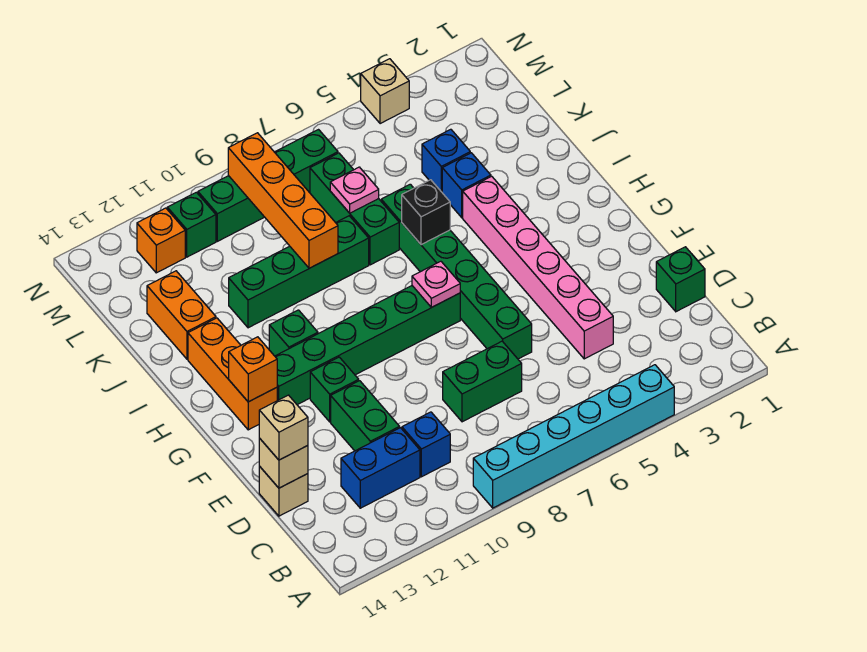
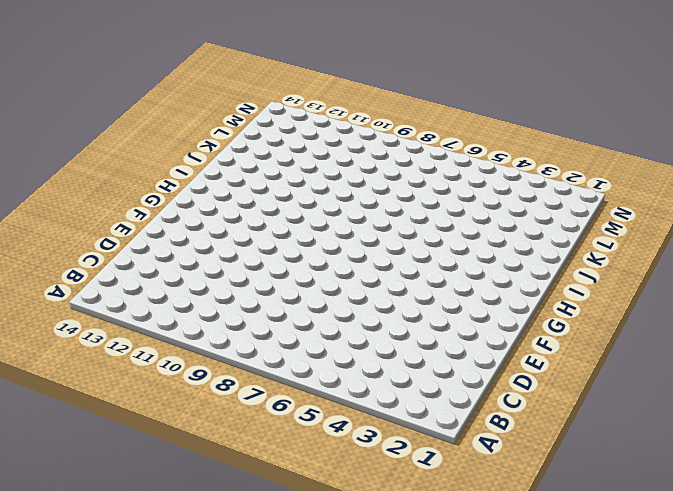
none -> cyan 1x6 brick [473,365,674,508]
none -> blue 1x1 brick [402,412,450,477]
none -> blue 1x2 brick [341,428,420,508]

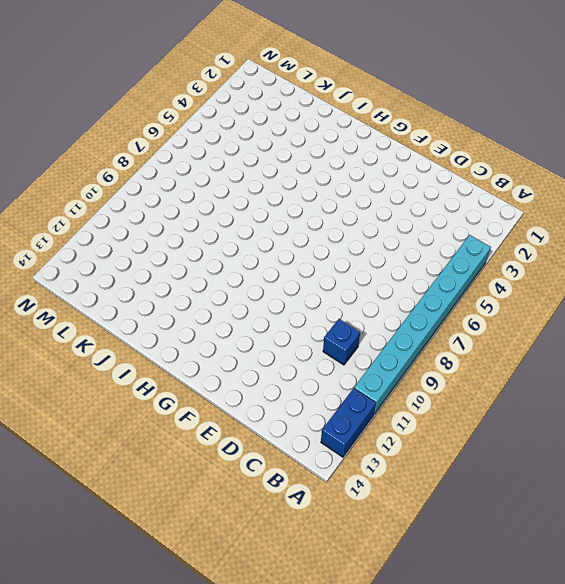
cyan 1x8 brick [354,235,491,414] -> cyan 1x6 brick [473,365,674,508]
blue 1x2 brick [321,388,376,457] -> blue 1x2 brick moved to [341,428,420,508]
none -> green 1x1 brick [656,247,705,312]
none -> pink 1x6 brick [463,176,613,359]
none -> green 1x2 brick [443,341,522,422]

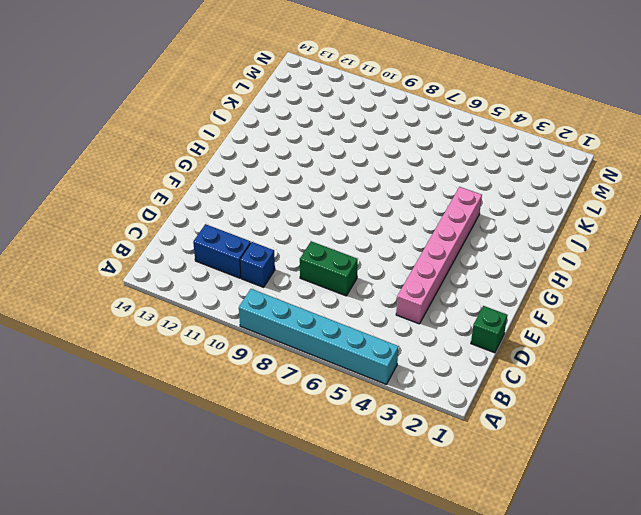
none -> green 1x2 brick [331,381,400,451]
none -> tan 1x1 brick [259,466,308,516]
none -> green 1x6 brick [381,184,532,359]

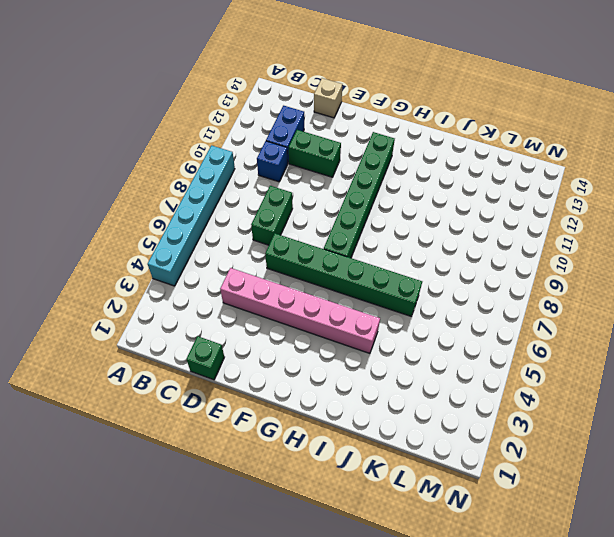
none -> green 1x1 brick [310,357,359,422]
none -> orange 1x3 brick [188,318,277,430]
none -> green 1x1 brick [269,310,318,356]

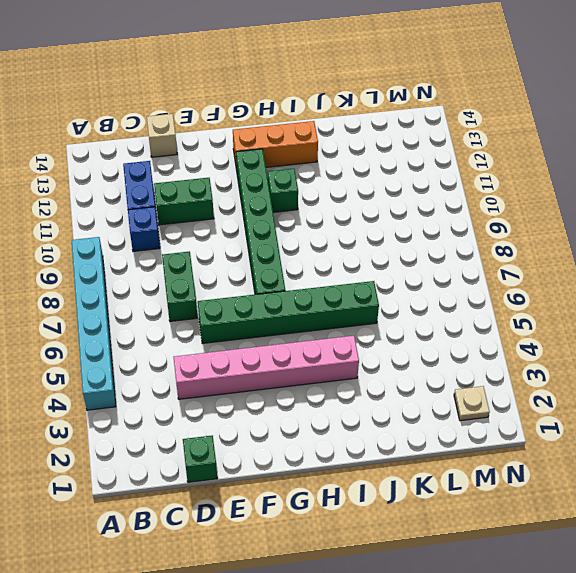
tan 1x1 plate [454,386,490,421] -> none
none -> green 1x1 brick [310,357,359,422]
none -> blue 1x1 brick [442,153,491,218]
none -> green 1x3 brick [310,153,399,265]

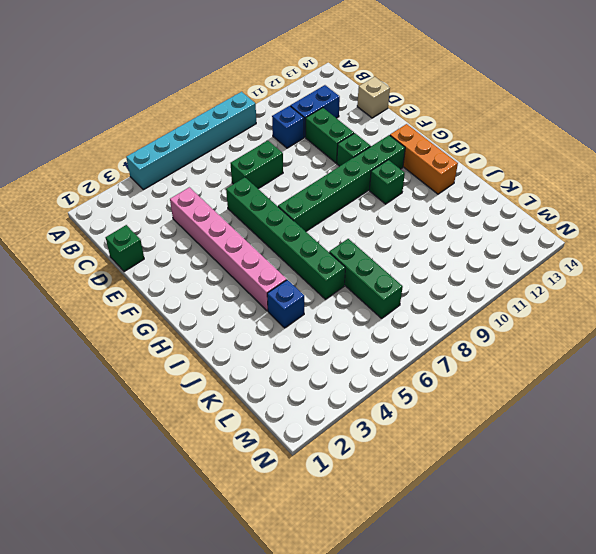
none -> green 1x4 brick [229,216,369,328]
none -> orange 1x2 brick [147,271,216,359]
none -> blue 1x1 brick [422,129,470,192]

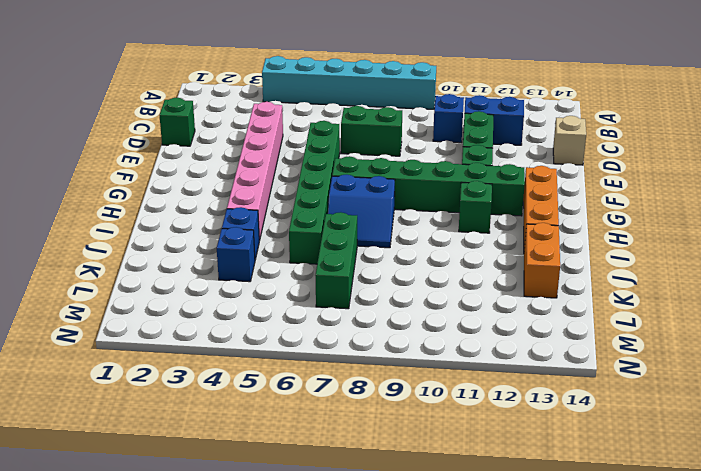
blue 2x2 slope [328,175,395,248] -> none
none -> green 1x4 brick [229,216,369,328]
none -> green 1x4 brick [198,130,338,241]
none -> green 1x1 brick [167,192,216,257]

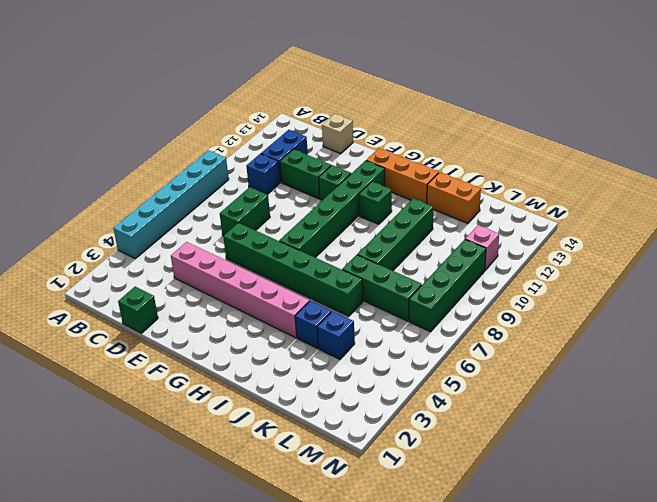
pink 1x1 brick [465,225,499,270] -> green 1x1 brick [167,192,216,257]
none -> orange 1x1 brick [137,208,185,273]
none -> tan 1x1 brick [361,59,409,124]
none -> tan 1x1 brick [259,438,308,488]

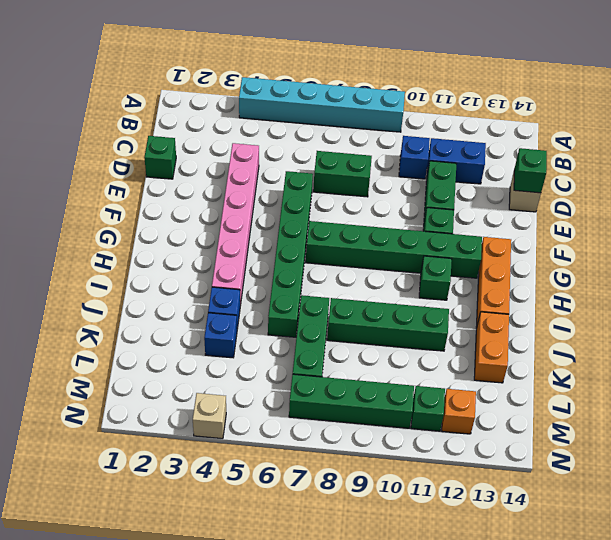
green 1x1 brick [514,148,547,193] -> tan 1x1 brick [259,438,308,488]
none -> pink 1x1 plate [412,261,460,308]
none -> orange 1x1 brick [229,337,277,402]
none -> black 1x1 brick [402,180,450,245]

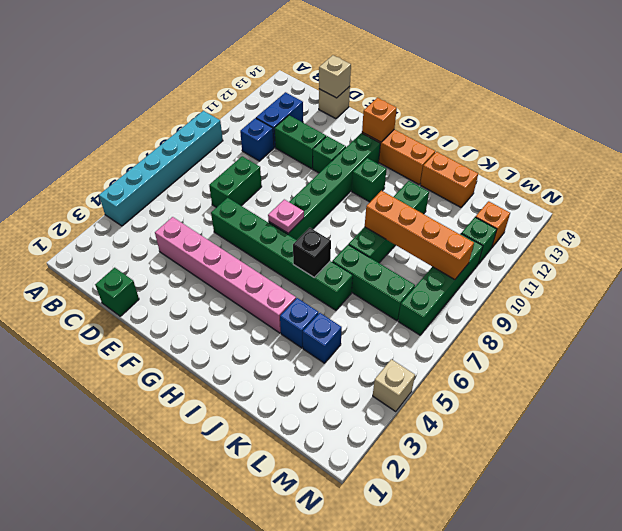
none -> pink 1x1 plate [330,167,379,213]
none -> tan 1x1 brick [259,395,308,460]

